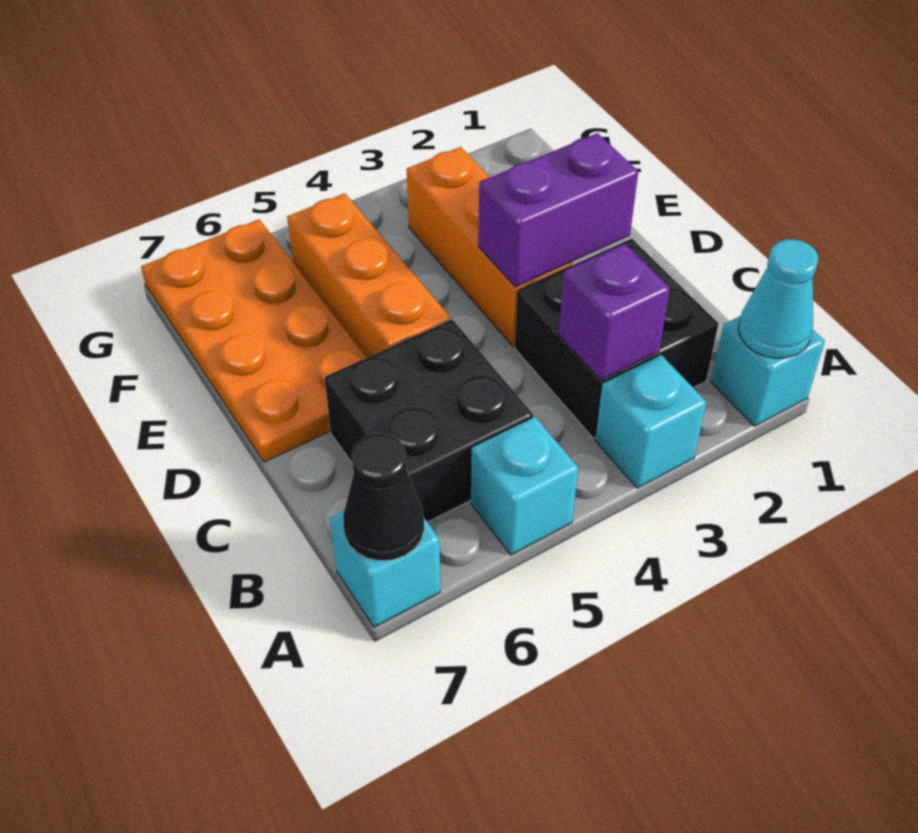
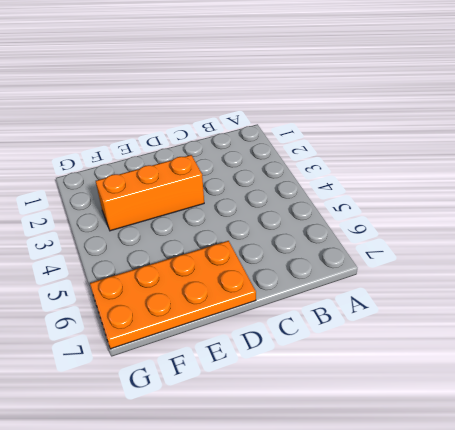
none -> cyan 1x1 brick [711,316,825,426]
none -> cyan 1x1 brick [595,355,706,488]
none -> cyan 1x1 brick [471,417,578,555]

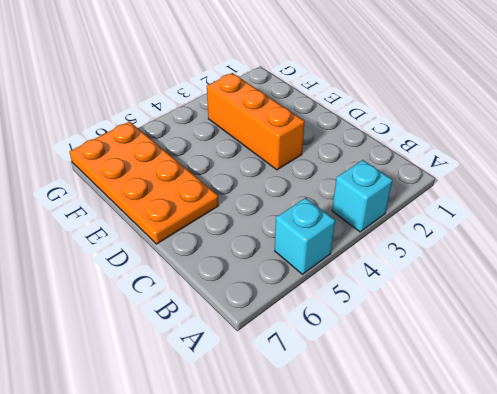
none -> cyan 1x1 brick [711,316,825,426]
none -> cyan 1x1 brick [330,511,440,627]
none -> black 2x2 brick [515,239,718,438]

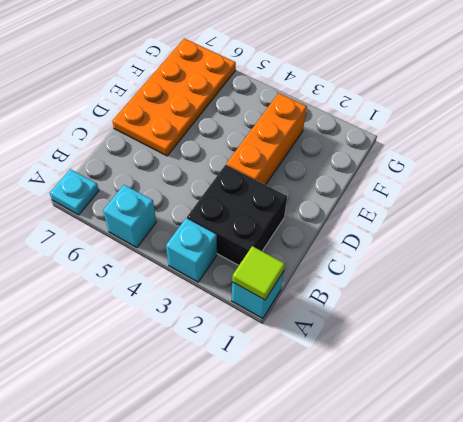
lime 1x1 tile [232,246,285,300] -> cyan 1x1 cone [738,239,818,358]
cyan 1x1 plate [50,169,99,215] -> cyan 1x1 brick [330,511,440,627]
none -> black 2x2 brick [325,320,533,522]
none -> orange 1x3 brick [287,193,450,357]
none -> black 1x1 cone [343,434,424,561]

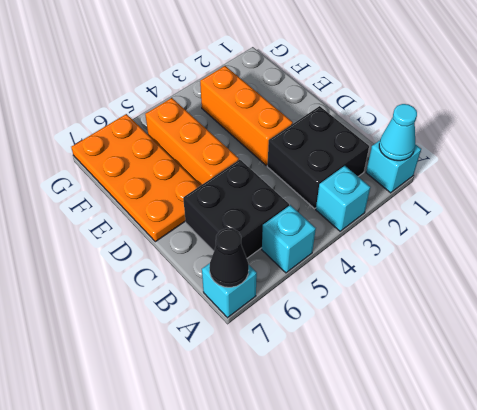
none -> purple 1x1 brick [559,243,670,380]
none -> purple 1x2 brick [478,133,638,287]

